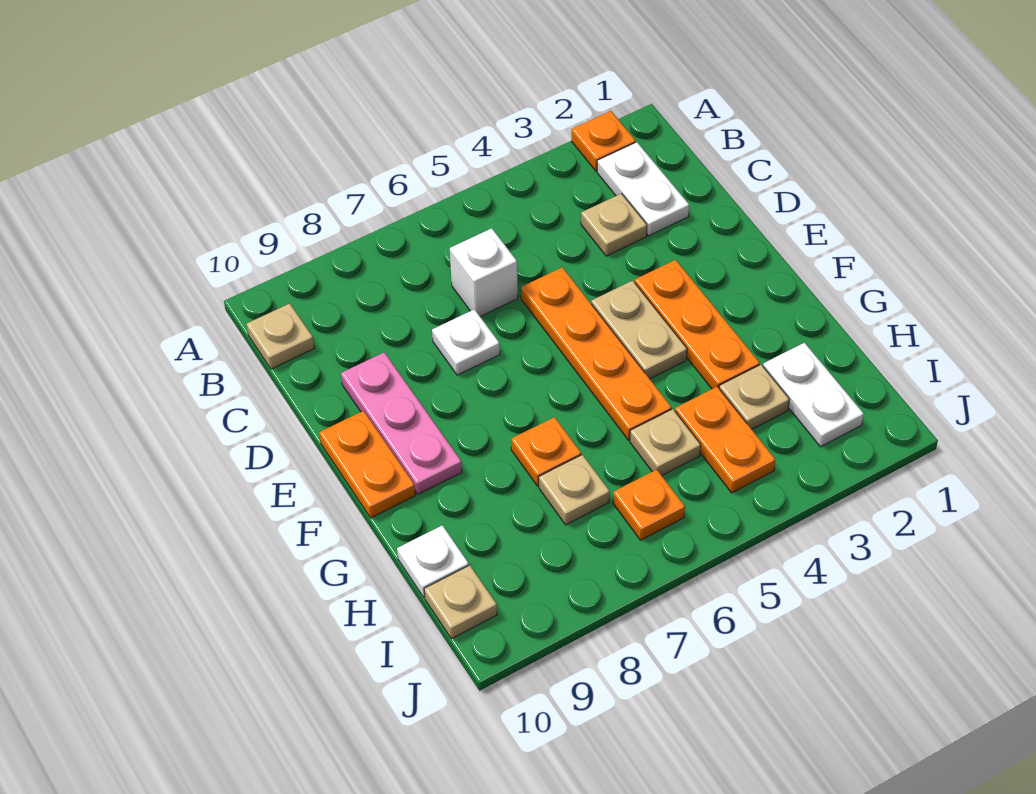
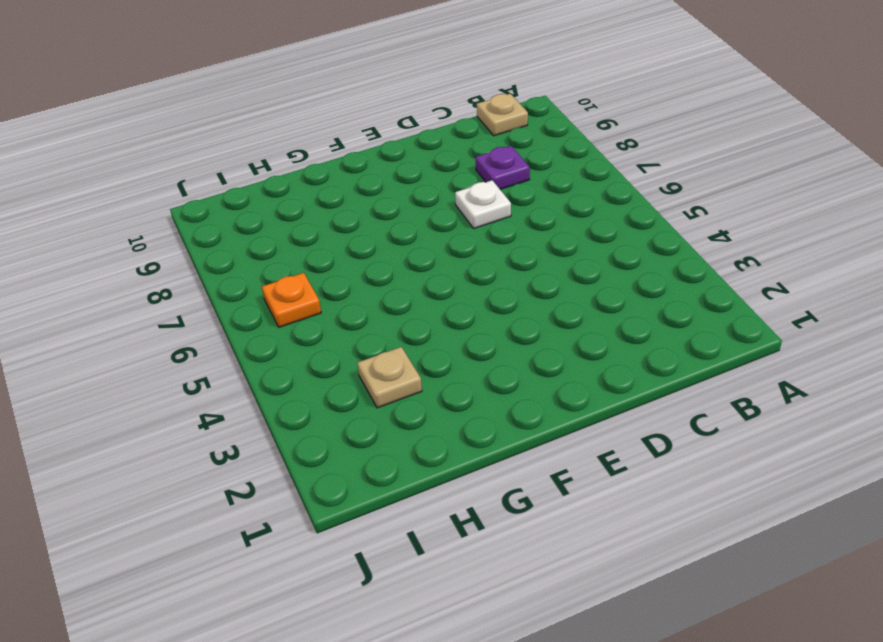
purple 1x1 plate [475,146,530,189] -> none
none -> orange 1x1 plate [572,111,636,171]
none -> white 1x2 plate [597,142,689,236]
none -> tan 1x1 plate [581,194,647,256]

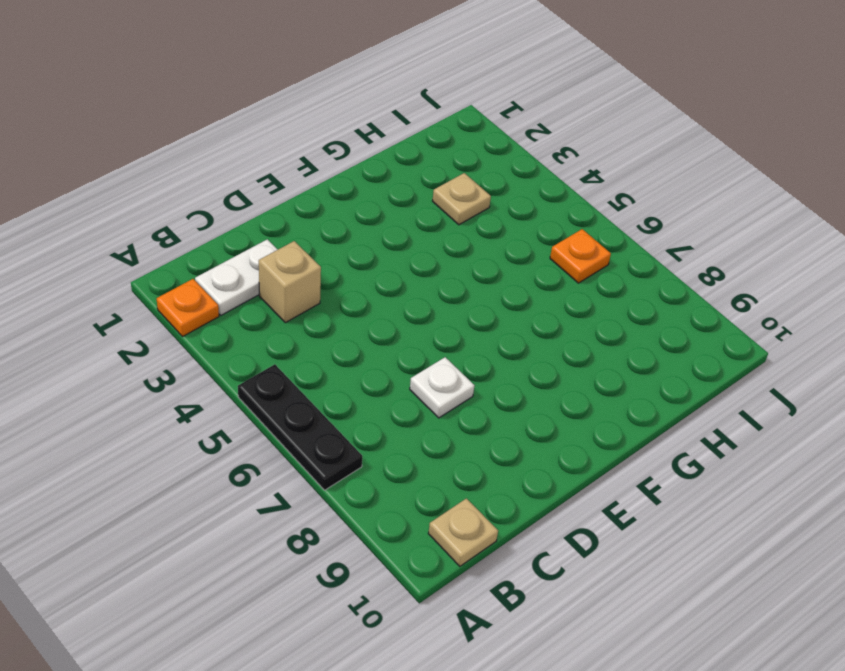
black 1x3 plate [238,364,362,490] -> none
tan 1x1 brick [259,241,321,323] -> tan 1x1 plate [581,194,647,256]
none -> white 1x1 brick [450,228,518,316]
none -> orange 1x4 plate [521,267,672,440]
none -> pink 1x3 plate [341,352,462,494]

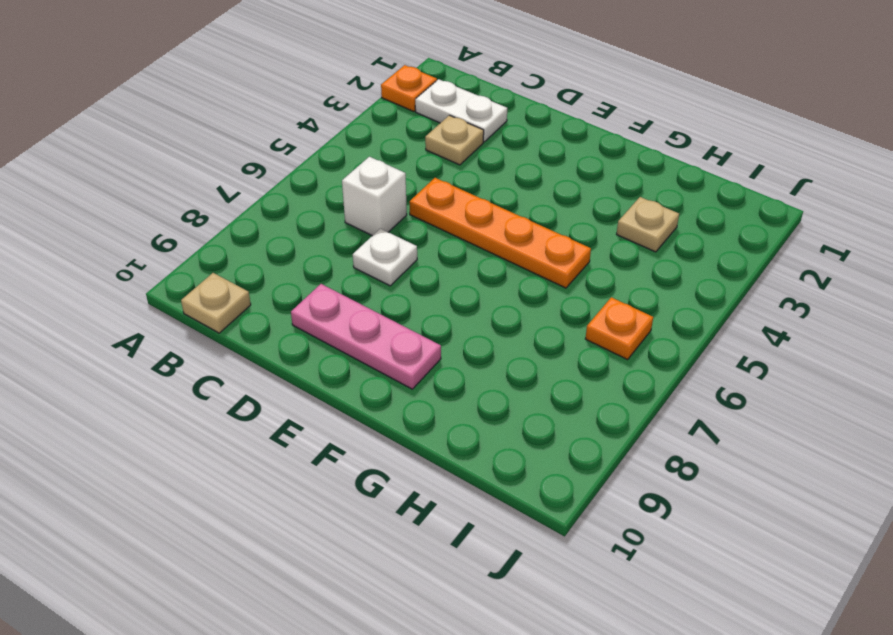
none -> orange 1x3 plate [635,260,760,389]
none -> tan 1x2 plate [591,281,687,379]
none -> orange 1x2 plate [319,411,415,518]

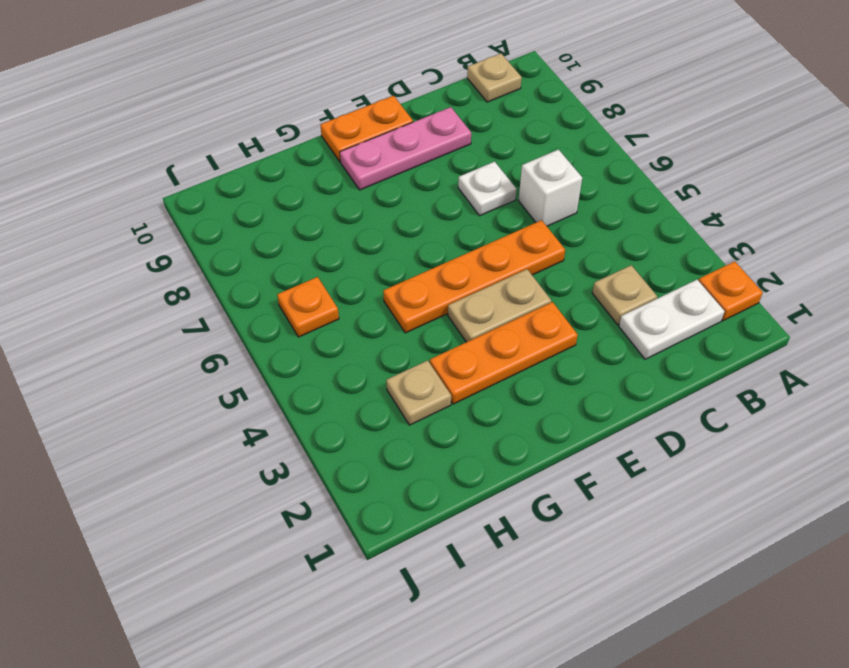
none -> orange 1x1 plate [511,417,581,486]
none -> white 1x2 plate [763,343,864,447]
none -> orange 1x2 plate [675,387,775,493]

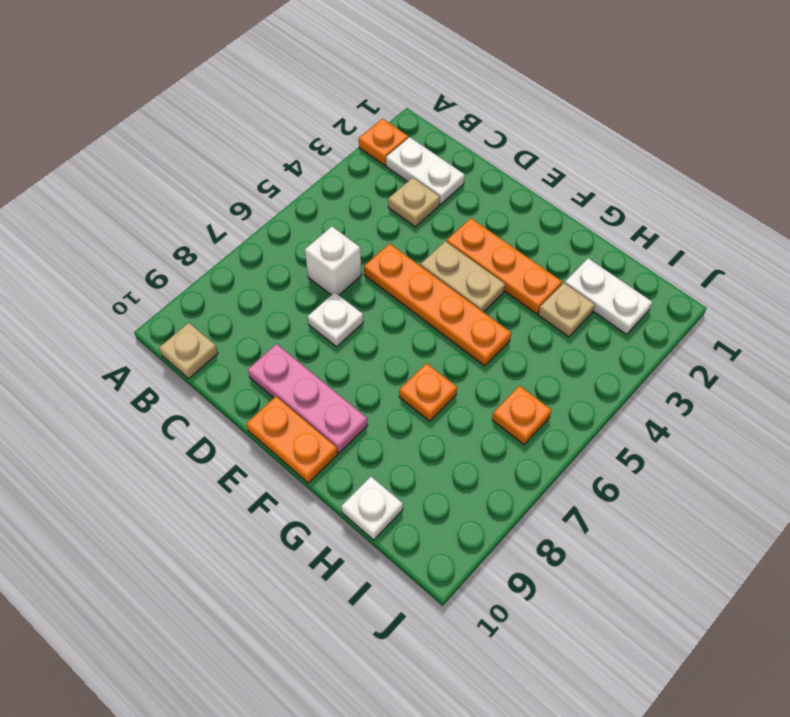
none -> orange 1x2 plate [675,387,775,493]
none -> tan 1x1 plate [630,409,701,475]
none -> tan 1x1 plate [539,455,610,525]

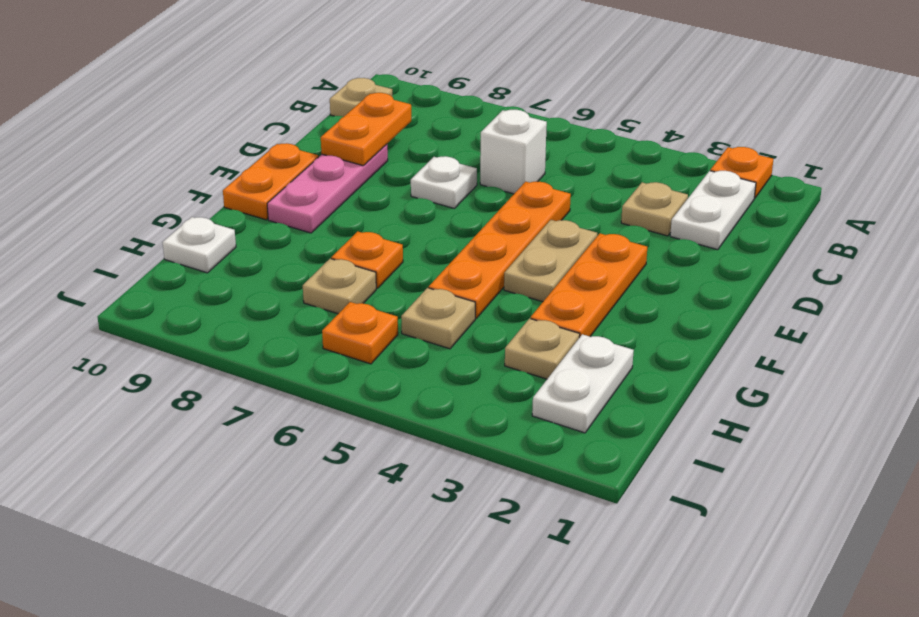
orange 1x2 plate [321,93,411,166] -> orange 1x2 plate moved to [675,387,775,493]
none -> tan 1x1 plate [424,565,497,639]

